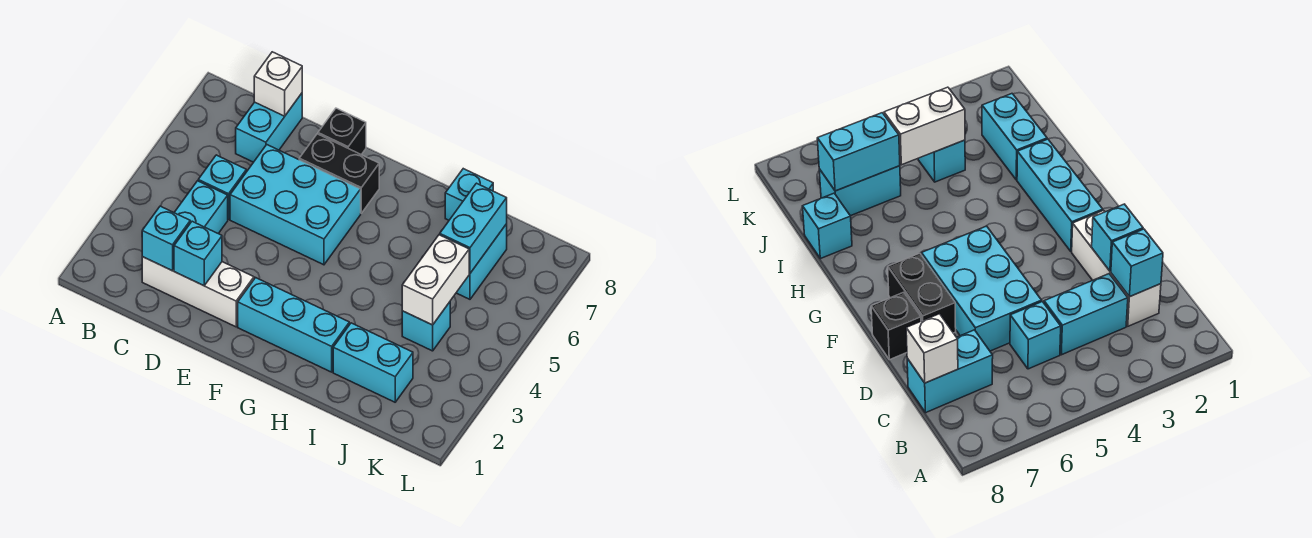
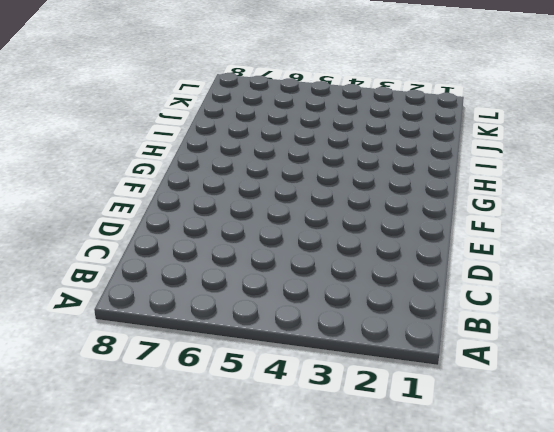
none -> white 1x3 brick [142,257,254,327]
none -> cyan 1x2 brick [174,181,228,234]
none -> cyan 1x1 brick [198,155,246,219]

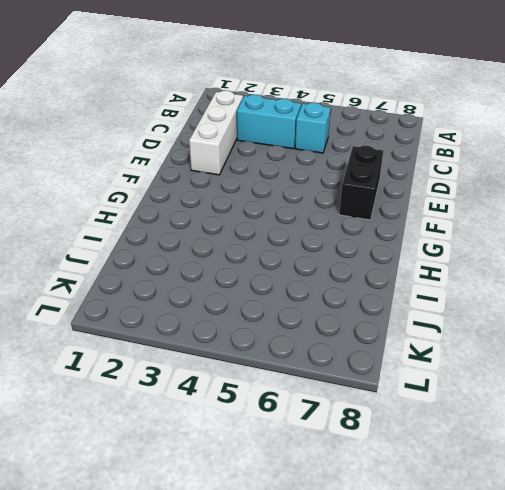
none -> cyan 1x2 brick [236,93,302,162]
none -> cyan 2x3 brick [230,145,361,265]
none -> black 1x1 brick [318,108,366,155]

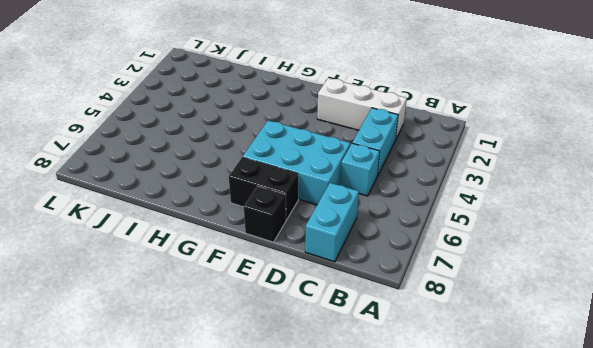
none -> cyan 1x3 brick [238,278,349,372]
none -> cyan 1x2 brick [333,323,413,402]
none -> cyan 1x1 brick [445,169,493,220]

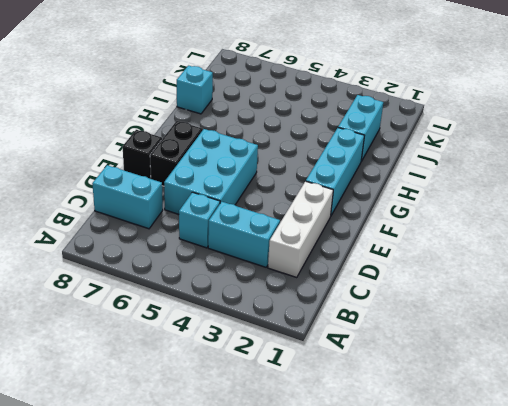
none -> cyan 1x1 brick [402,302,450,351]
none -> cyan 1x2 brick [456,224,507,299]
none -> cyan 1x1 brick [142,206,190,271]

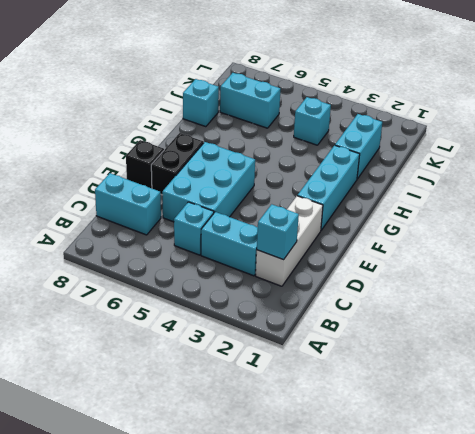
none -> white 1x1 brick [254,52,302,116]
none -> cyan 1x1 brick [174,221,222,286]
none -> white 1x2 brick [402,235,470,325]

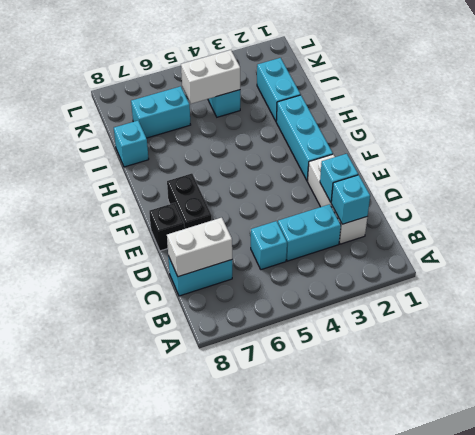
white 1x2 brick [167,218,232,277] -> white 1x1 brick [254,52,302,116]
none -> cyan 2x3 brick [230,145,361,265]
none -> cyan 1x2 brick [440,183,507,273]

